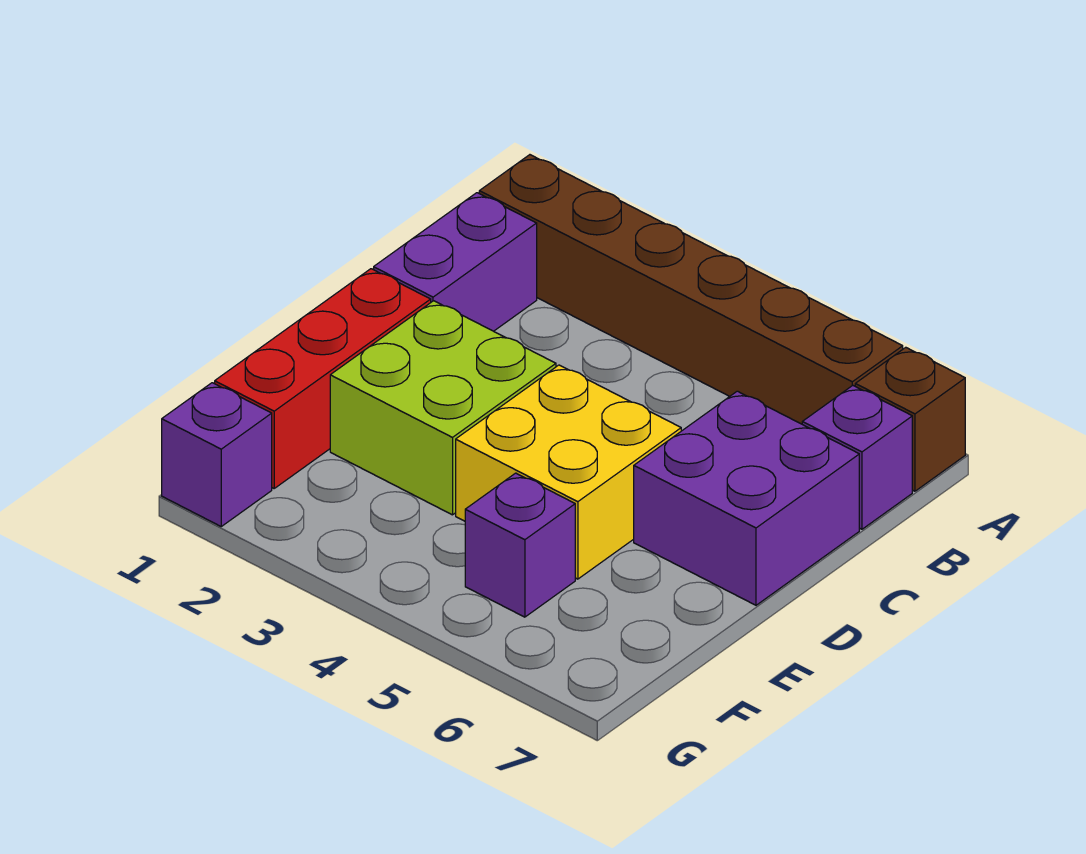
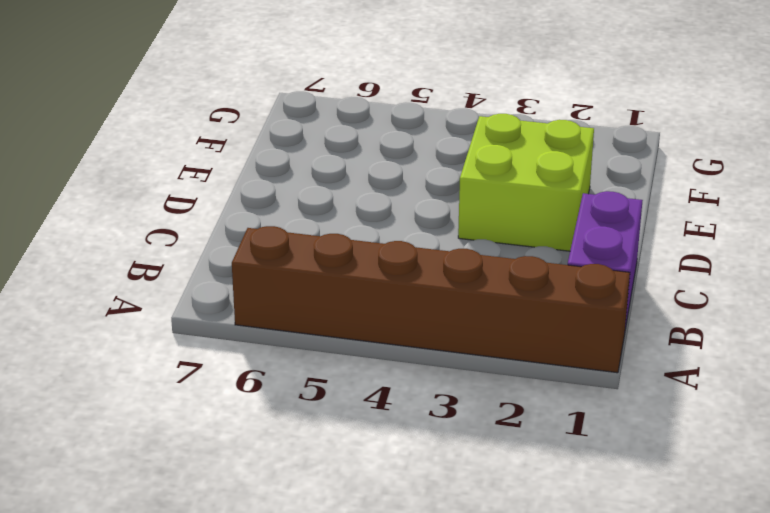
none -> brown 1x1 brick [855,347,965,491]
none -> purple 1x1 brick [802,385,912,529]

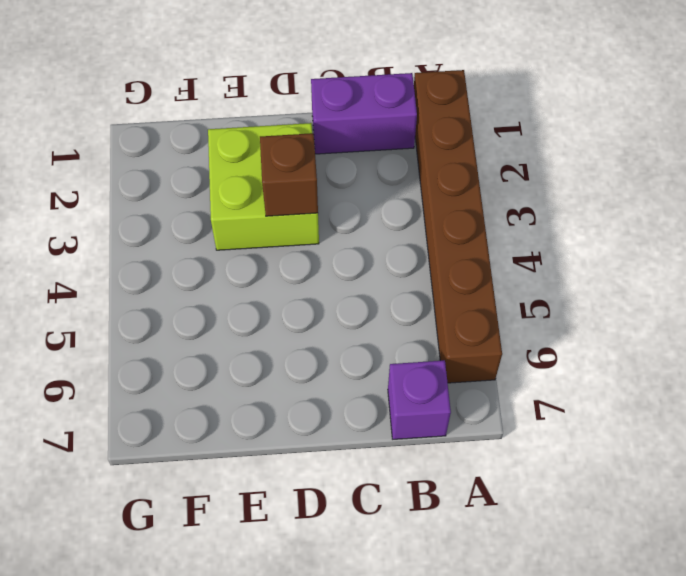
brown 1x1 brick [260,133,318,216] -> brown 1x1 brick moved to [855,347,965,491]
none -> purple 2x2 brick [634,391,859,605]
none -> red 1x3 brick [215,269,431,488]

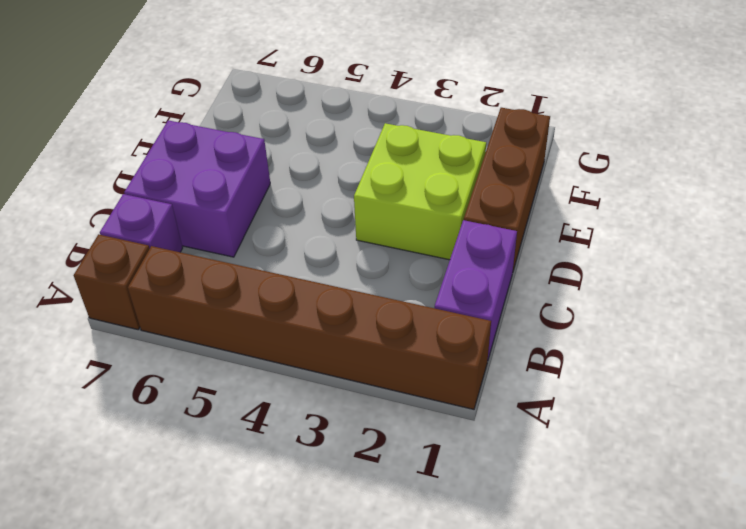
brown 1x3 brick [464,108,550,270] -> red 1x3 brick [215,269,431,488]
none -> yellow 2x2 brick [456,365,681,579]
none -> purple 1x1 brick [465,473,575,617]

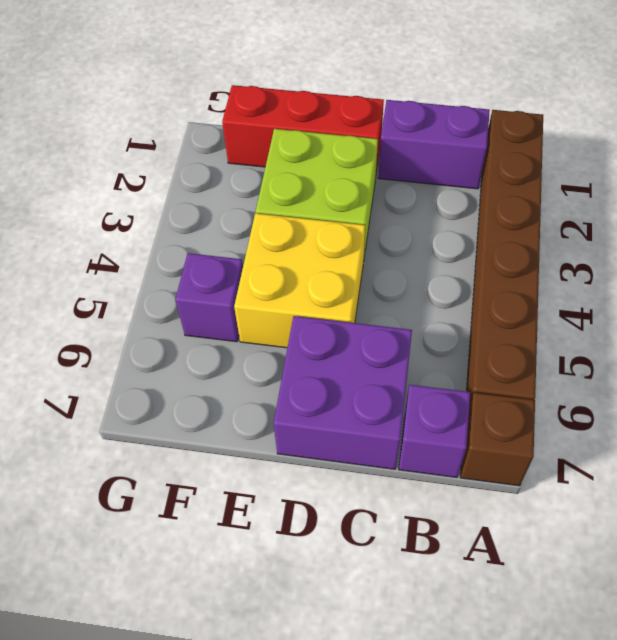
none -> purple 1x1 brick [162,383,272,526]

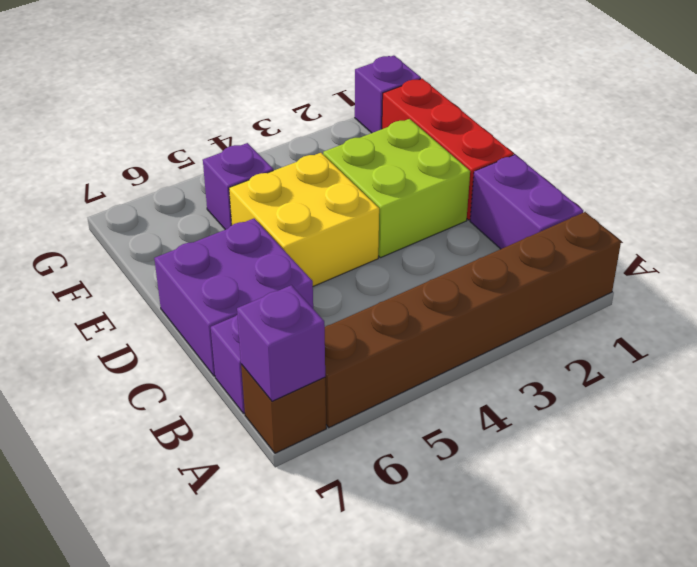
purple 1x1 brick [237,285,325,401] -> none

